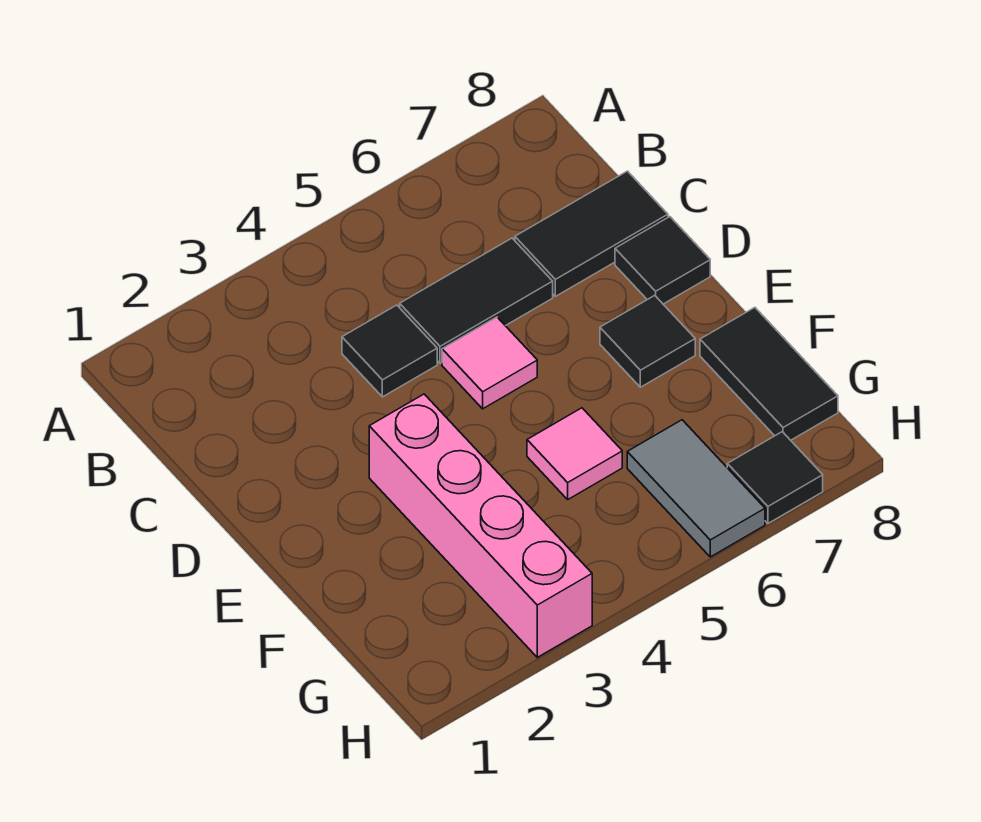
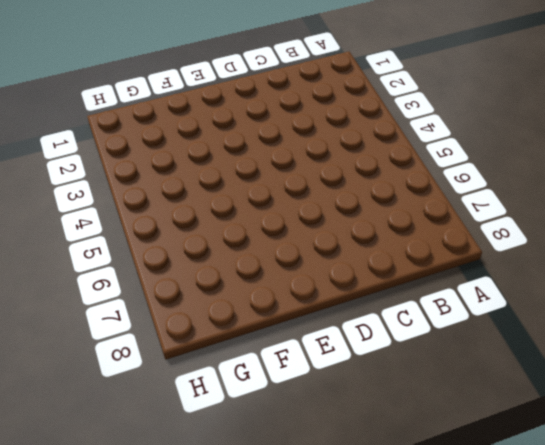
none -> black 1x1 tile [342,305,437,397]
none -> black 1x2 tile [400,238,553,363]

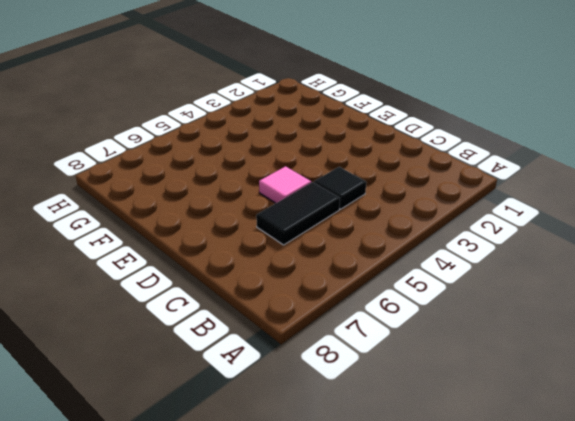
none -> black 1x2 tile [515,171,668,296]
none -> black 1x1 tile [615,217,710,304]

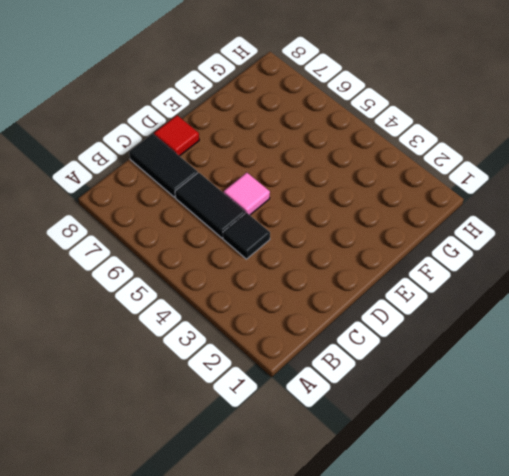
red 1x1 tile [154,115,199,156] -> black 1x1 tile [615,217,710,304]
none -> pink 1x4 brick [369,394,592,657]
none -> black 1x1 tile [600,295,695,387]

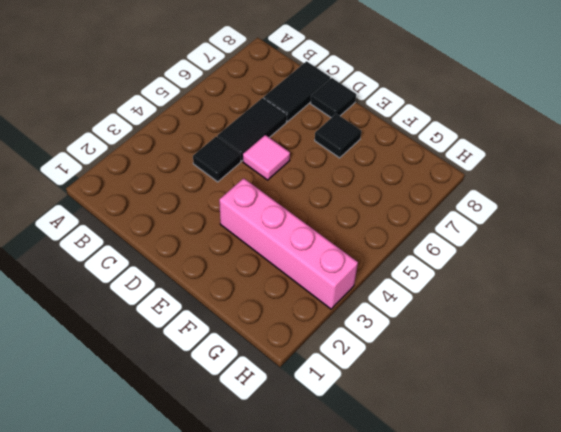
none -> pink 1x1 tile [527,408,622,499]
none -> black 1x2 tile [700,308,838,440]

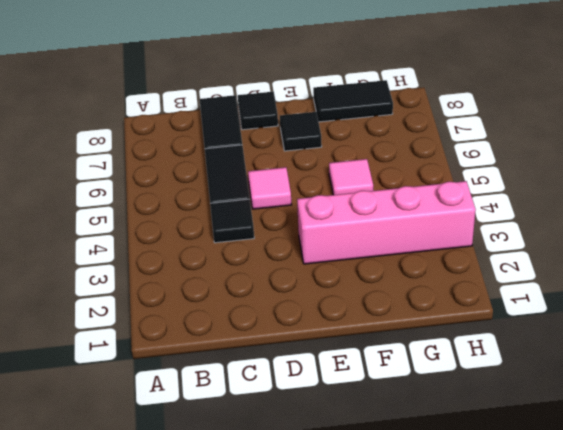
none -> grey 1x2 tile [627,420,765,557]
none -> black 1x1 tile [727,432,823,523]

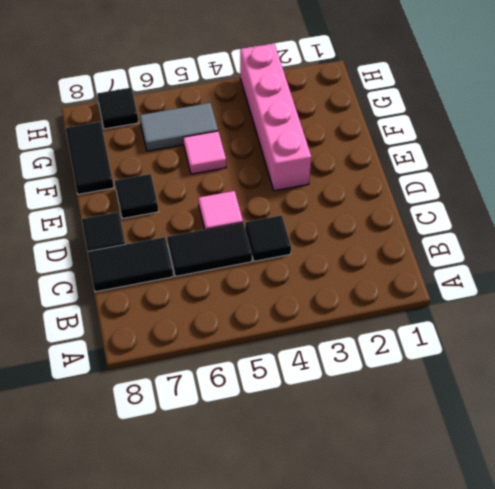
grey 1x2 tile [140,103,218,151] -> grey 1x2 tile turned to [627,420,765,557]

